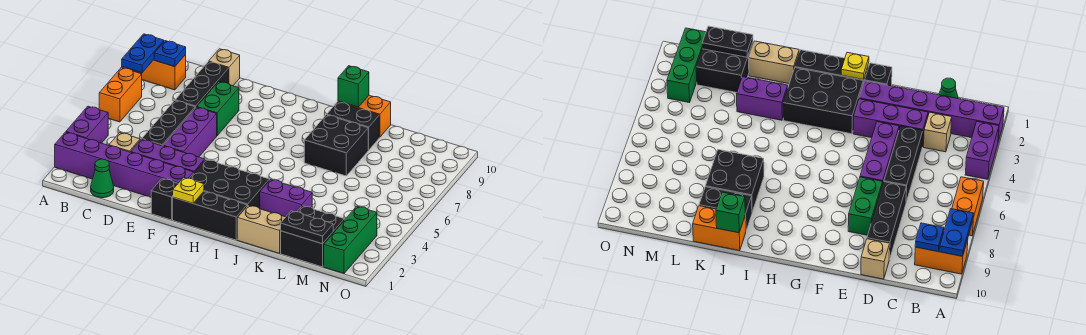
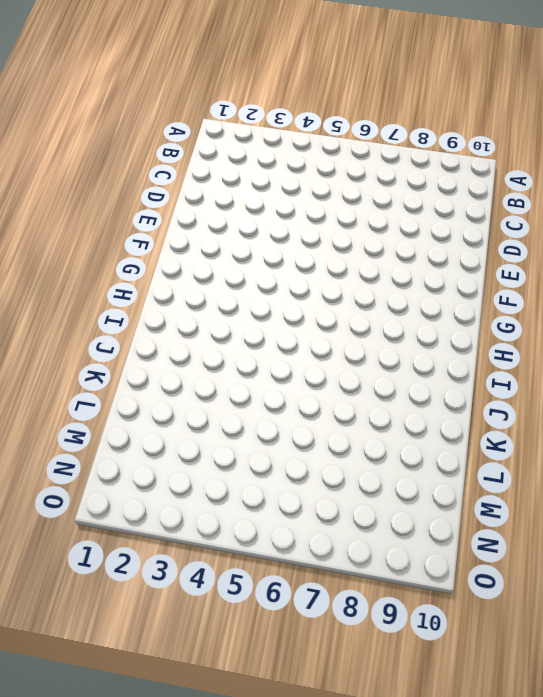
none -> purple 1x6 brick [55,132,194,197]
none -> purple 1x2 brick [66,106,108,143]
none -> orange 1x2 brick [99,68,142,122]

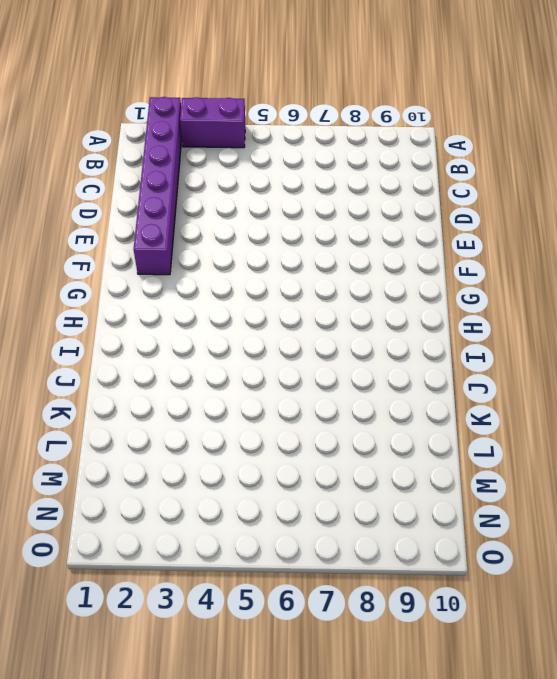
none -> orange 1x2 brick [99,68,142,122]
none -> orange 1x2 brick [133,55,186,90]
none -> green 1x1 cone [91,159,114,198]

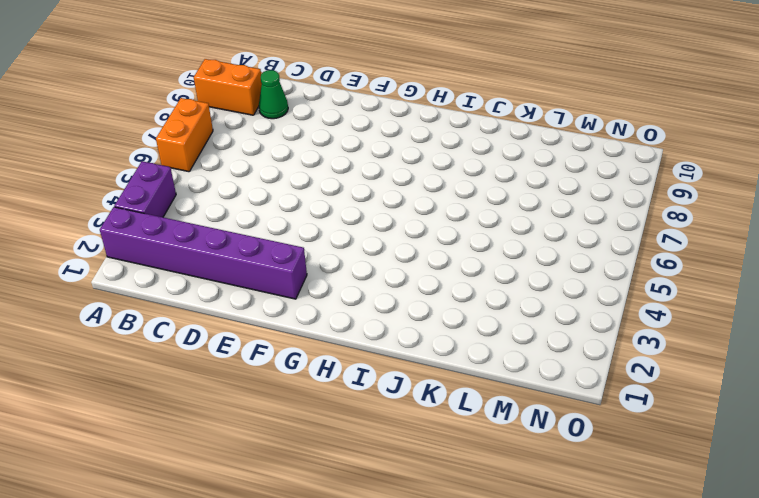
green 1x1 cone [259,70,288,119] -> green 1x1 cone moved to [91,159,114,198]
none -> tan 1x1 brick [109,133,140,152]
none -> purple 1x3 brick [131,139,205,172]
none -> black 1x3 brick [142,101,195,146]

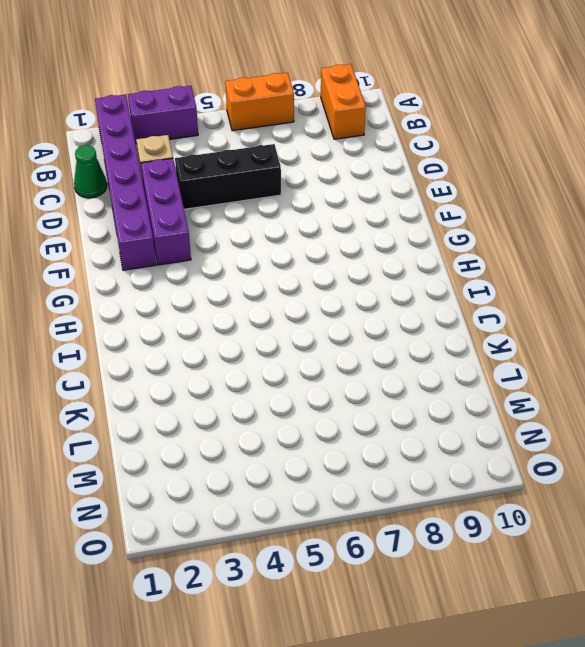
none -> black 1x3 brick [175,62,229,108]
none -> tan 1x1 brick [209,49,240,86]
none -> purple 1x3 brick [163,107,217,157]

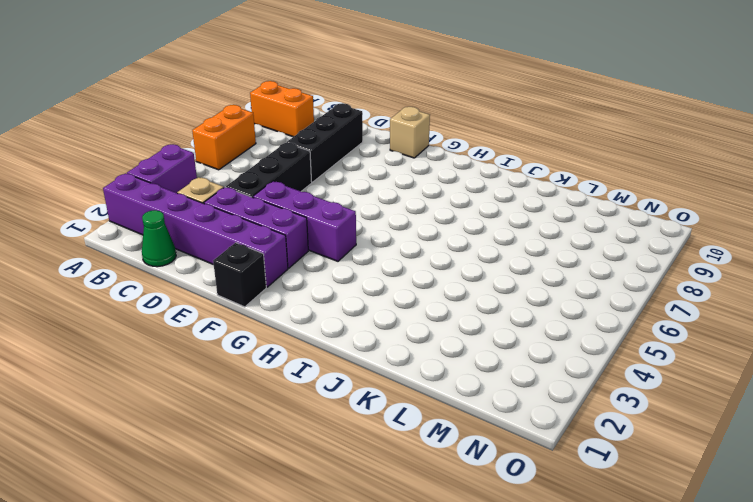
purple 1x3 brick [253,181,356,261] -> purple 1x3 brick turned to [163,107,217,157]
tan 1x1 brick [390,107,430,158] -> tan 1x1 brick moved to [209,49,240,86]
none -> green 1x2 brick [197,81,239,136]
none -> black 1x3 brick [173,192,247,240]
none -> black 2x3 brick [190,160,269,208]

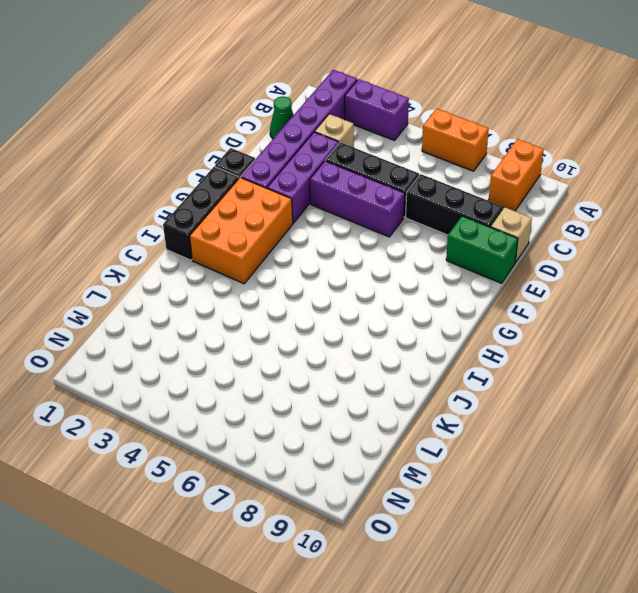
green 1x2 brick [446,216,518,283] -> green 1x2 brick moved to [197,81,239,136]
orange 2x3 brick [190,178,293,284] -> black 2x3 brick [190,160,269,208]
none -> tan 1x2 brick [237,205,285,254]
none -> purple 1x2 brick [260,179,312,217]
none -> black 2x2 brick [304,115,368,176]

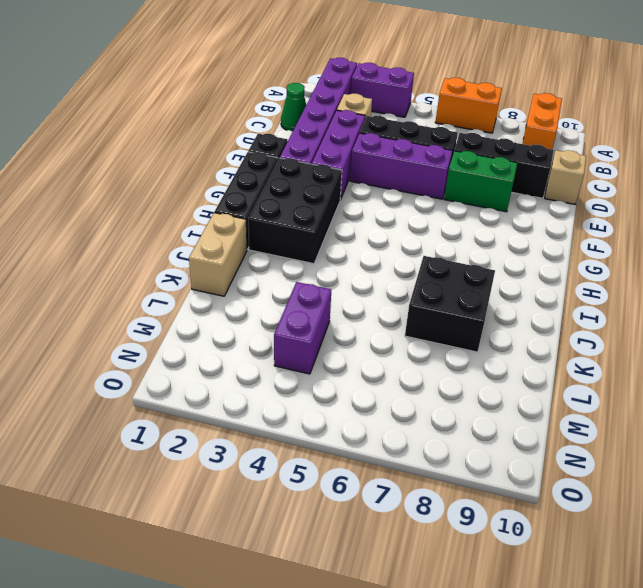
purple 1x2 brick [274,282,331,374] -> purple 1x2 brick moved to [260,179,312,217]
none -> black 1x2 brick [327,102,379,150]
none -> orange 1x2 brick [338,95,391,137]
none -> black 2x2 brick [281,206,344,267]

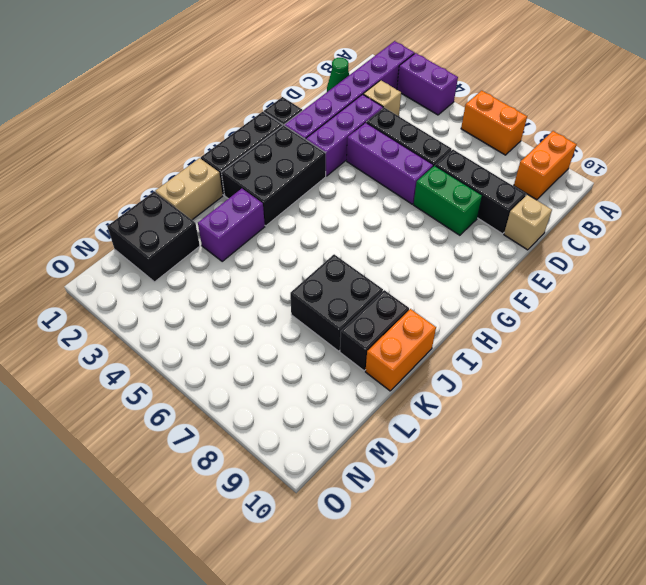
none -> green 1x3 brick [324,206,377,274]
none -> blue 1x2 plate [122,34,164,73]
none -> blue 1x1 plate [154,41,186,67]

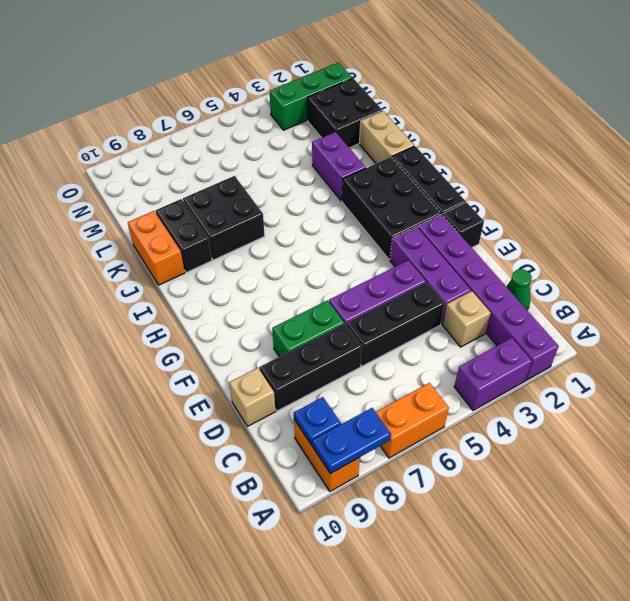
none -> yellow 1x1 plate [173,177,204,203]
none -> green 1x1 brick [338,66,369,107]
none -> black 1x2 plate [281,211,333,244]

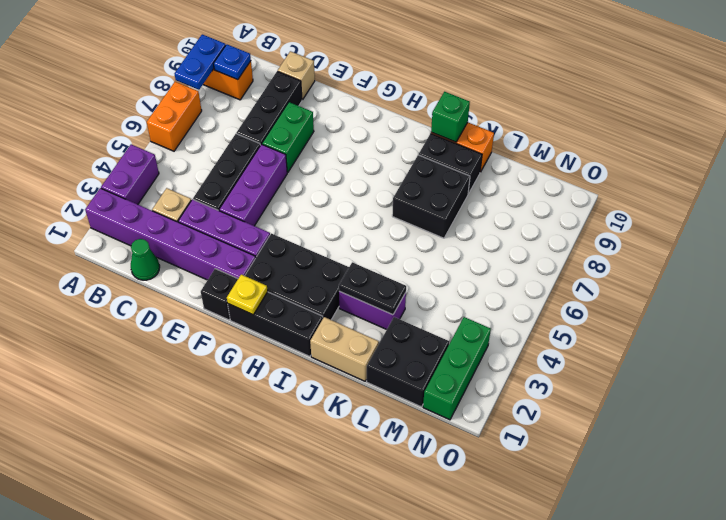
black 1x2 plate [339,262,406,315] -> black 1x2 plate moved to [281,211,333,244]

